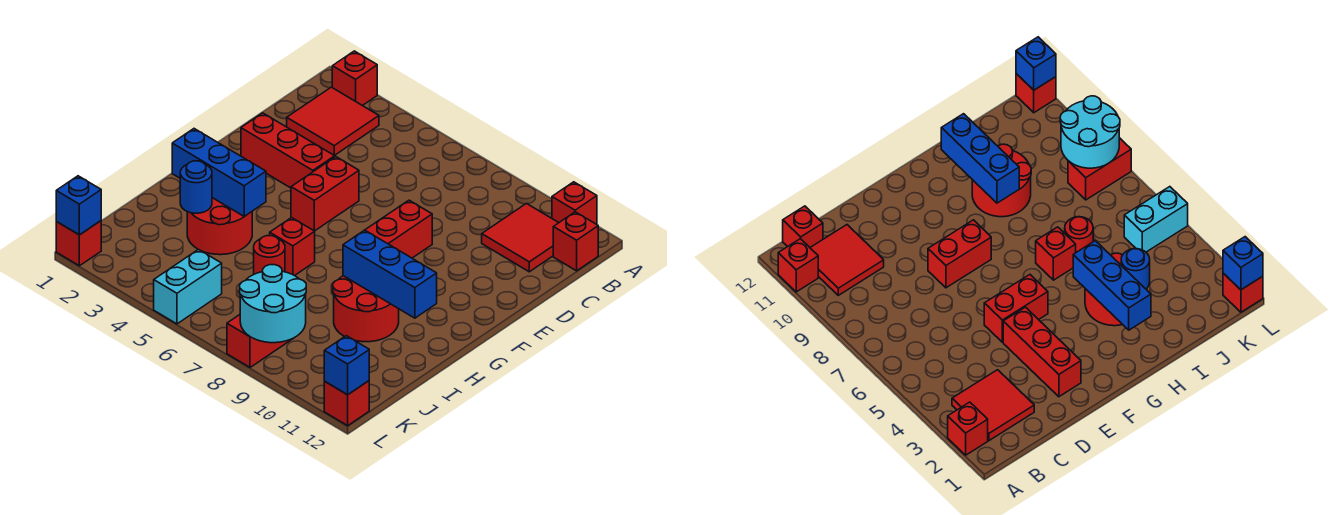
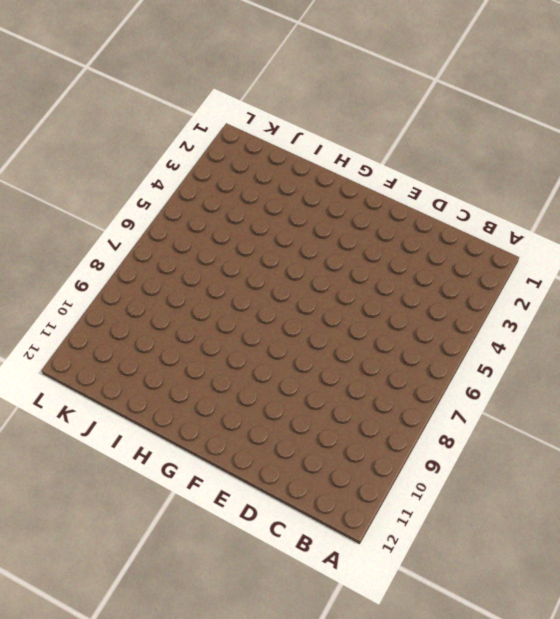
none -> red 1x1 brick [332,51,377,106]
none -> red 1x1 brick [552,182,597,224]
none -> red 2x2 tile [287,87,379,156]

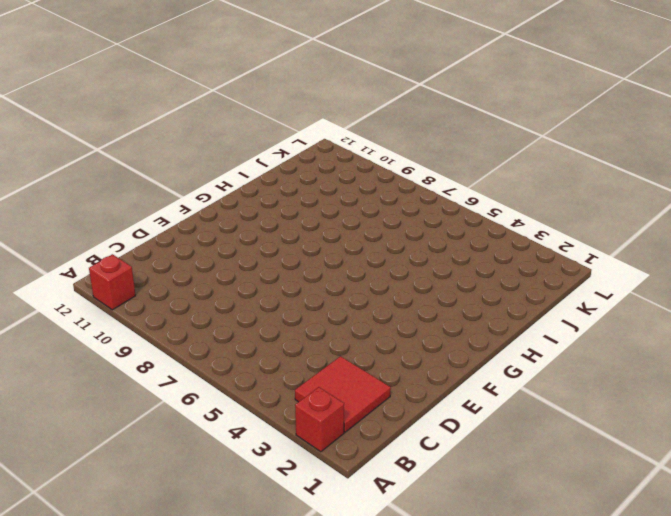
none -> red 2x2 tile [482,204,559,272]
none -> red 1x1 brick [553,212,598,271]
none -> red 1x3 brick [241,113,335,188]

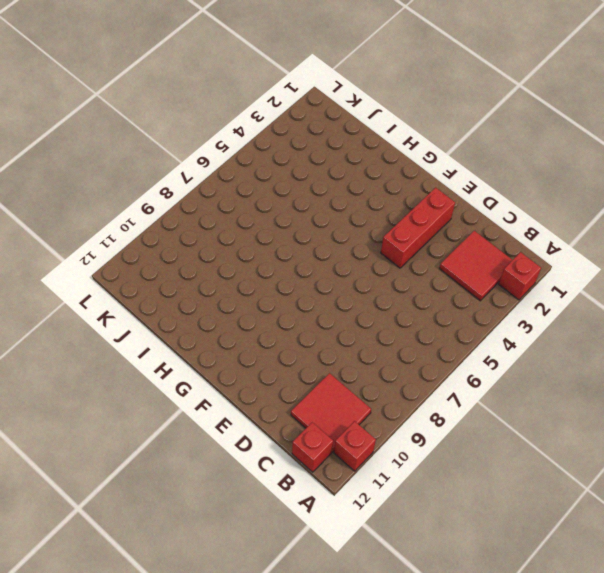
none -> red 1x2 brick [291,157,359,231]
none -> red 1x2 brick [365,200,432,258]
none -> red 2x2 round brick [187,198,252,255]

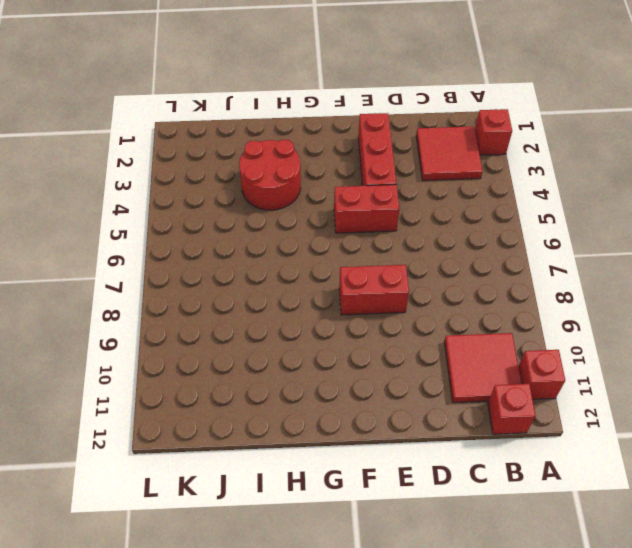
none -> red 1x1 brick [270,217,315,276]
none -> red 2x2 round brick [333,276,399,342]
none -> red 1x1 round brick [254,236,285,274]

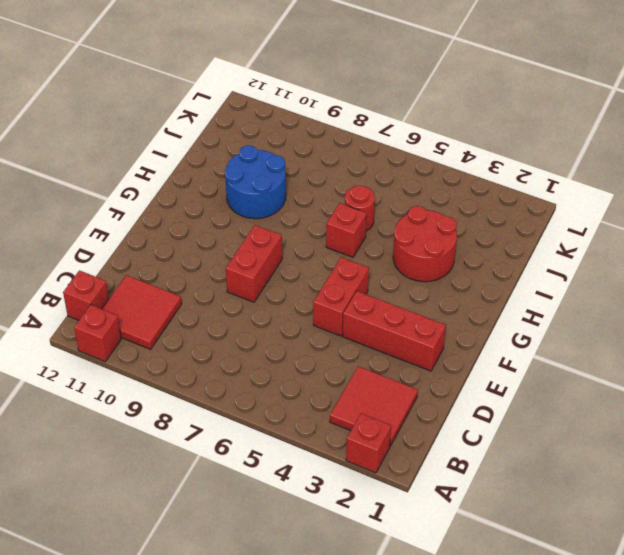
blue 2x2 round brick [225,145,286,219] -> red 2x2 round brick [333,276,399,342]
none -> cyan 1x2 brick [154,249,222,324]
none -> red 1x2 brick [227,315,292,367]
none -> red 1x1 brick [56,221,101,266]

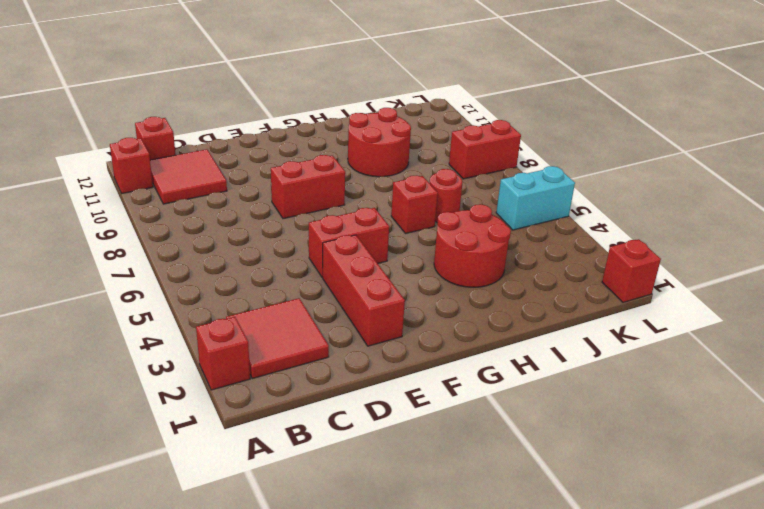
none -> red 1x1 brick [324,381,369,426]
none -> blue 1x3 brick [172,129,266,216]
none -> blue 1x3 brick [343,230,437,318]

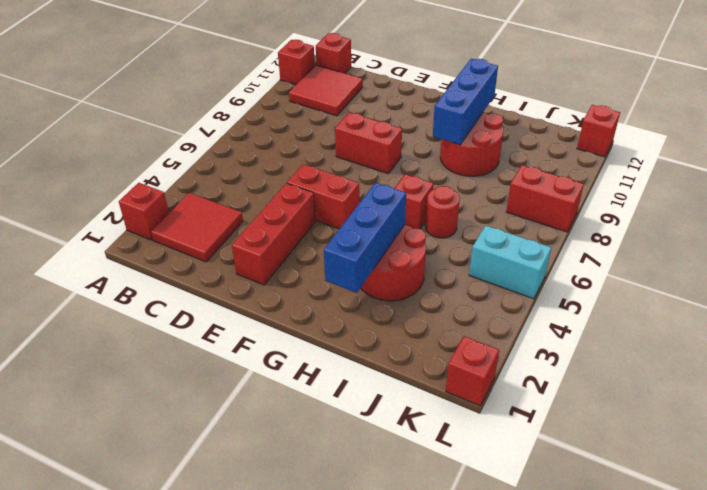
none -> blue 1x1 round brick [180,161,212,213]
none -> cyan 2x2 round brick [240,265,306,343]
none -> blue 1x1 brick [56,176,101,235]

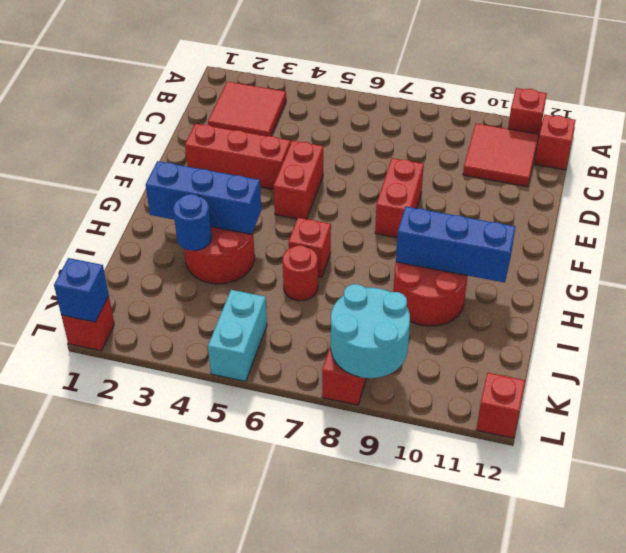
none -> red 1x1 brick [332,51,377,106]
none -> blue 1x1 brick [324,336,369,395]

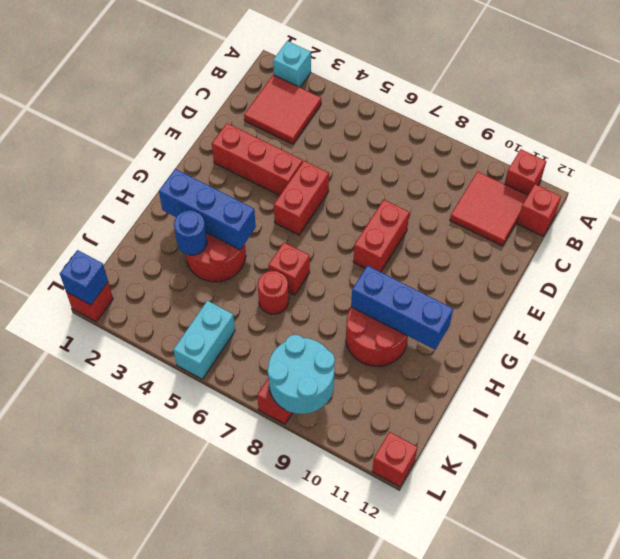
cyan 1x1 brick [273,41,311,87] -> red 1x1 brick [332,51,377,106]
none -> blue 1x1 brick [324,336,369,395]

